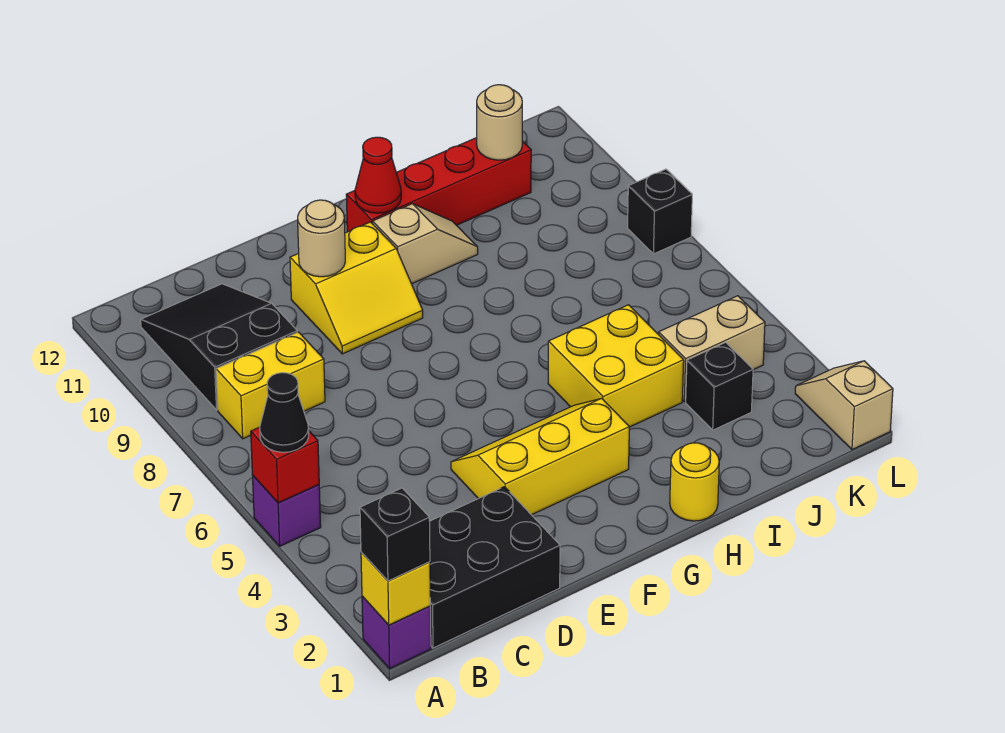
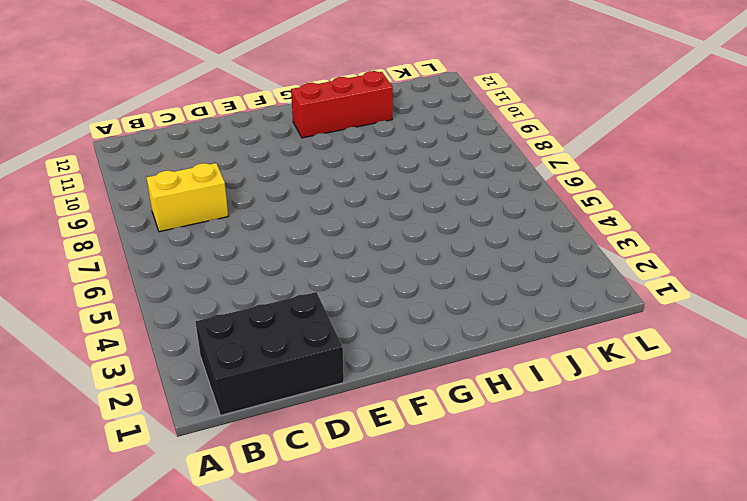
red 1x3 brick [291,71,393,138] -> red 1x4 brick [346,138,531,232]
none -> purple 1x1 brick [362,596,431,668]
none -> purple 1x1 brick [253,476,321,546]
none -> black 2x3 slope [141,284,297,410]

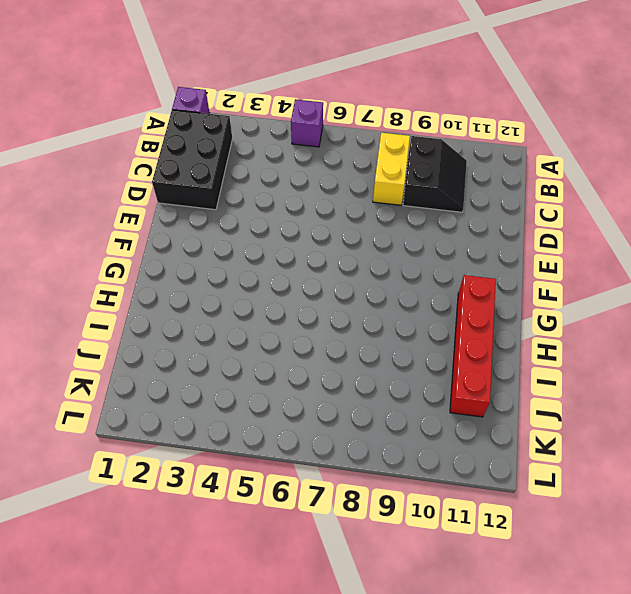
black 2x2 slope [403,136,467,212] -> black 2x3 slope [141,284,297,410]
none -> yellow 2x3 slope [451,398,629,515]
none -> yellow 2x2 slope [290,222,423,354]
none -> tan 1x2 slope [373,204,478,284]

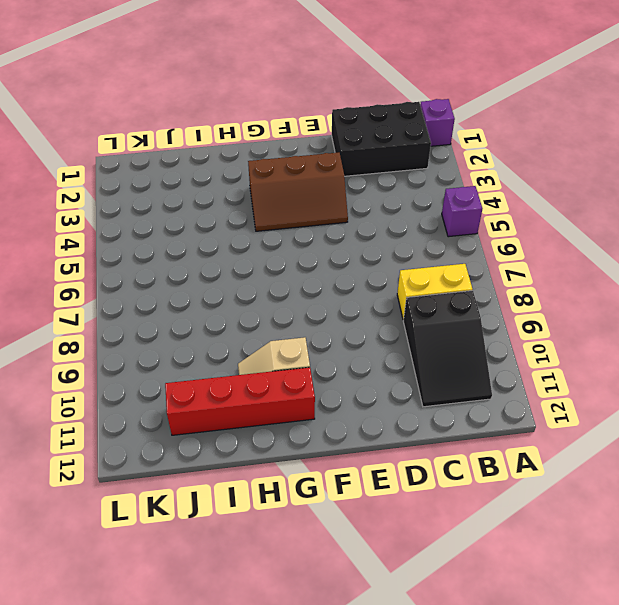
brown 2x3 slope [248,152,348,231] -> yellow 2x3 slope [451,398,629,515]
none -> yellow 2x2 slope [290,222,423,354]
none -> yellow 1x1 round brick [670,443,719,521]
none -> yellow 2x2 brick [548,305,684,427]

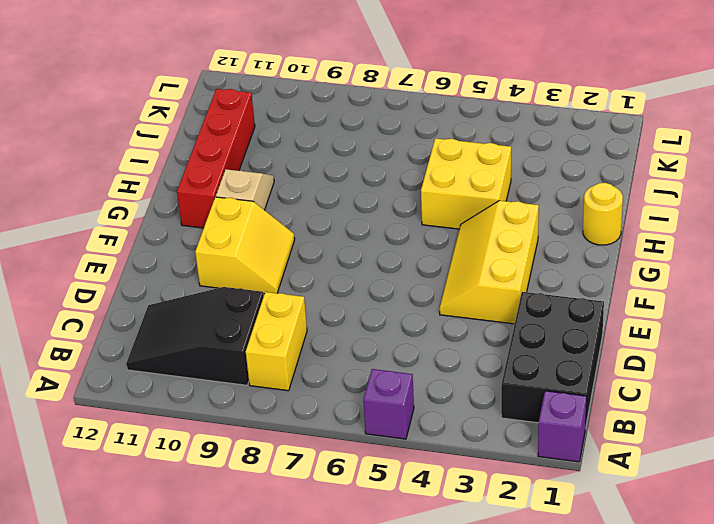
none -> black 1x1 brick [686,342,753,430]
none -> tan 1x2 brick [658,296,765,402]
none -> tan 1x2 slope [795,361,893,450]

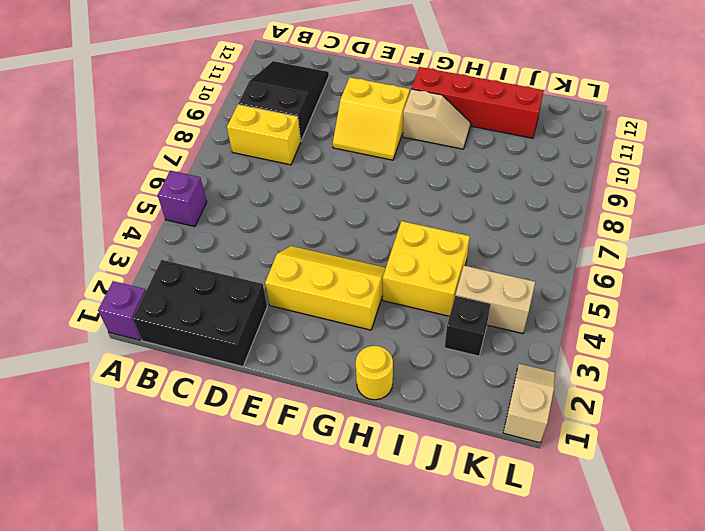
none -> black 1x1 brick [628,169,692,254]
none -> yellow 1x1 brick [361,552,430,625]
none -> red 1x1 brick [251,427,319,503]

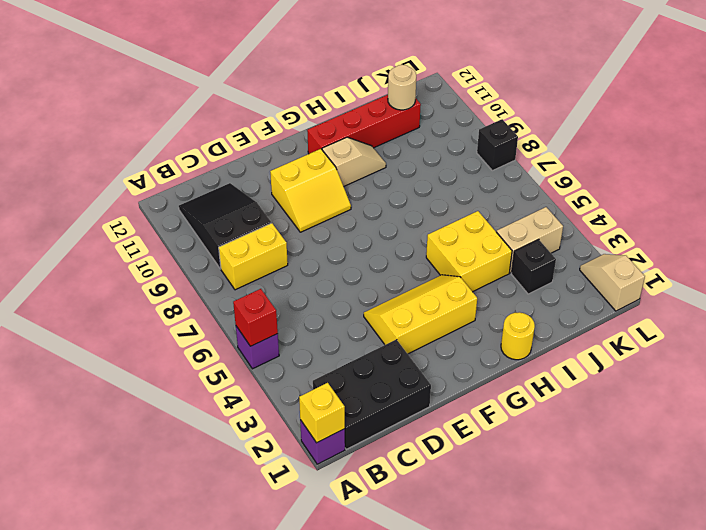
none -> tan 1x1 round brick [298,200,345,277]
none -> red 1x1 cone [355,137,401,213]
none -> black 1x1 brick [360,488,430,581]

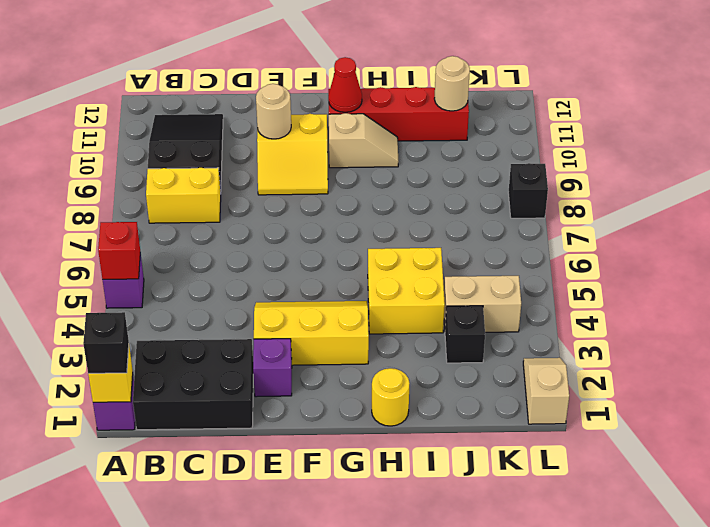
purple 1x1 brick [253,339,292,397] -> none
none -> black 1x1 cone [260,373,309,452]

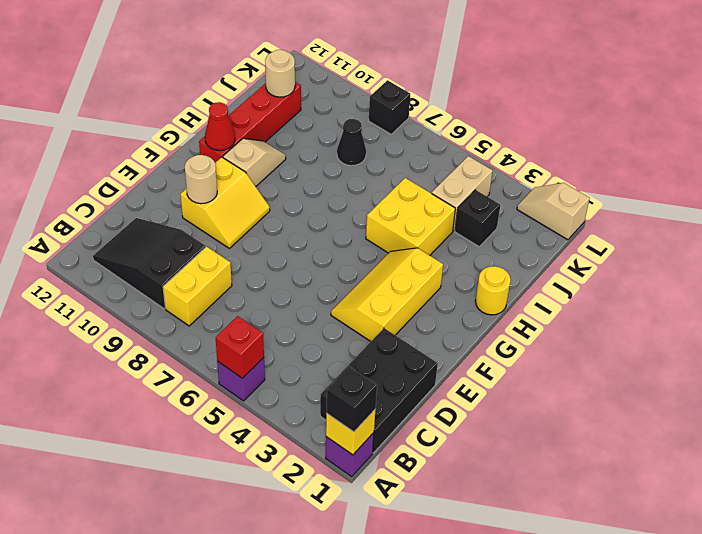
black 1x1 cone [337,119,366,166] -> black 1x1 cone moved to [260,373,309,452]

